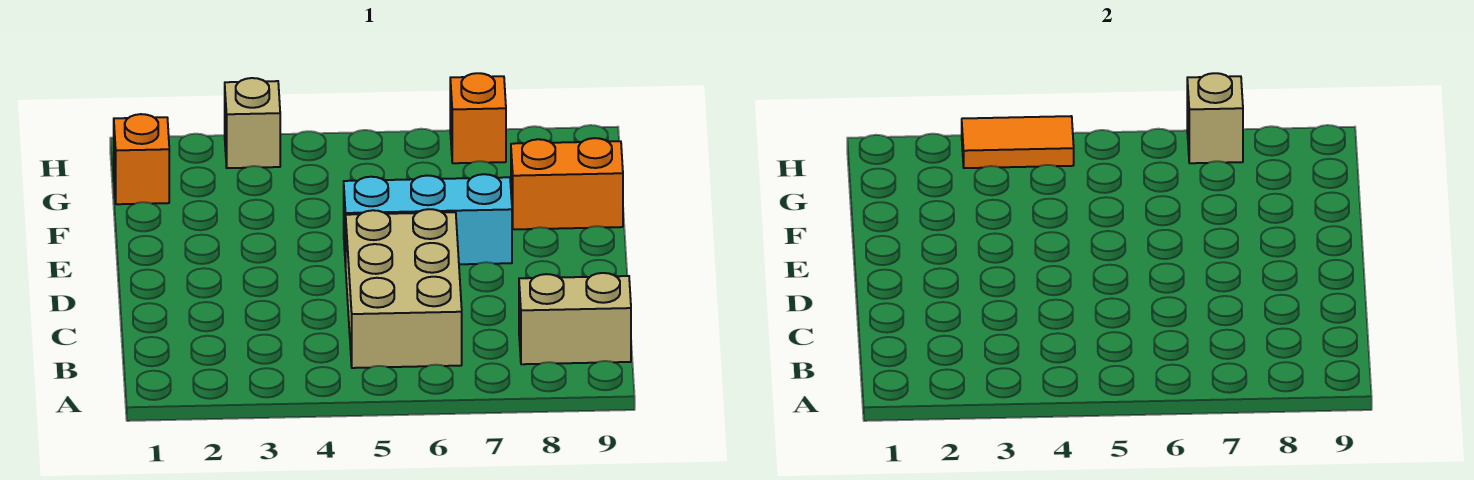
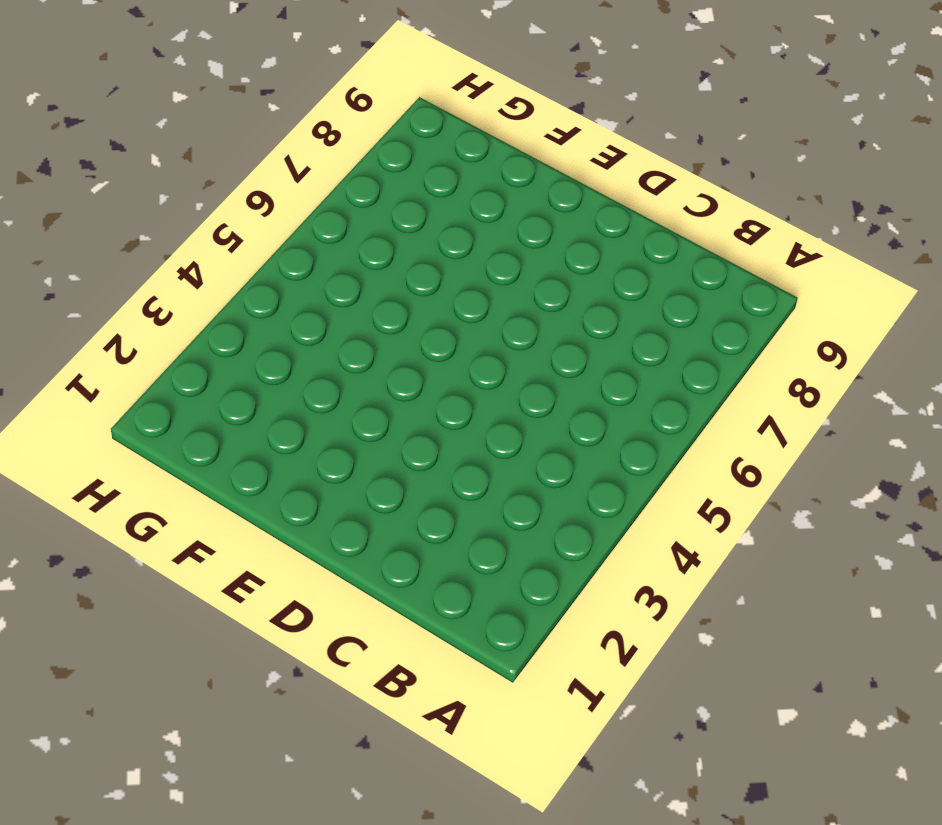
none -> tan 2x3 brick [346,209,462,368]
none -> tan 1x2 brick [519,273,631,364]

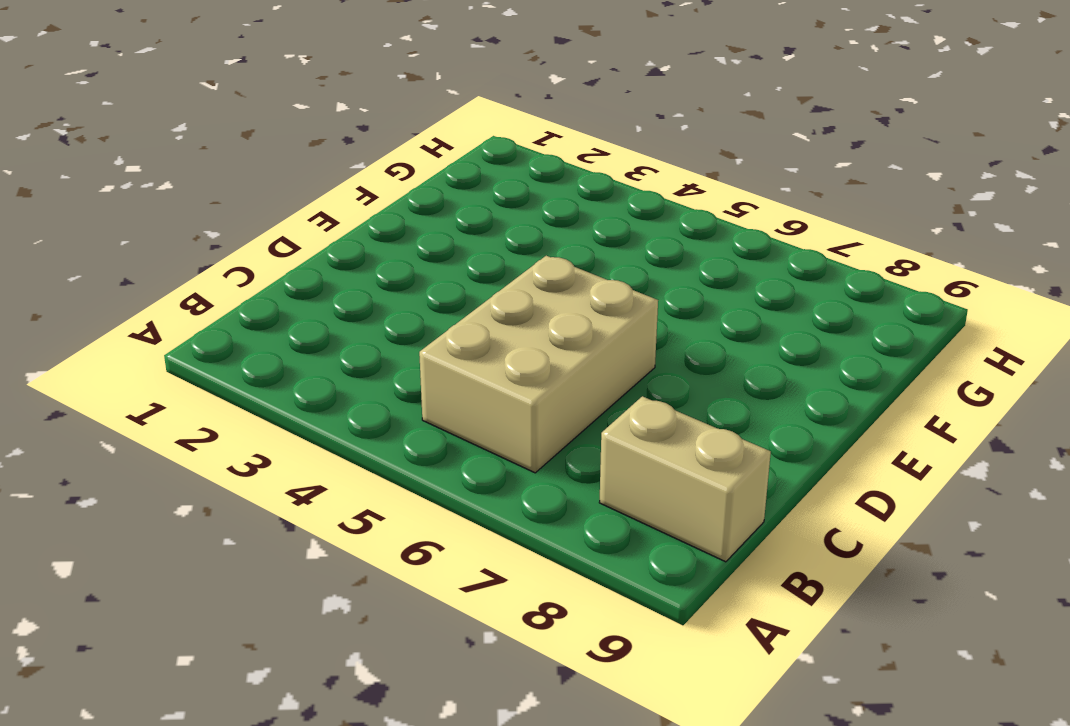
none -> cyan 1x3 brick [344,174,512,266]
none -> orange 1x2 brick [511,138,623,229]

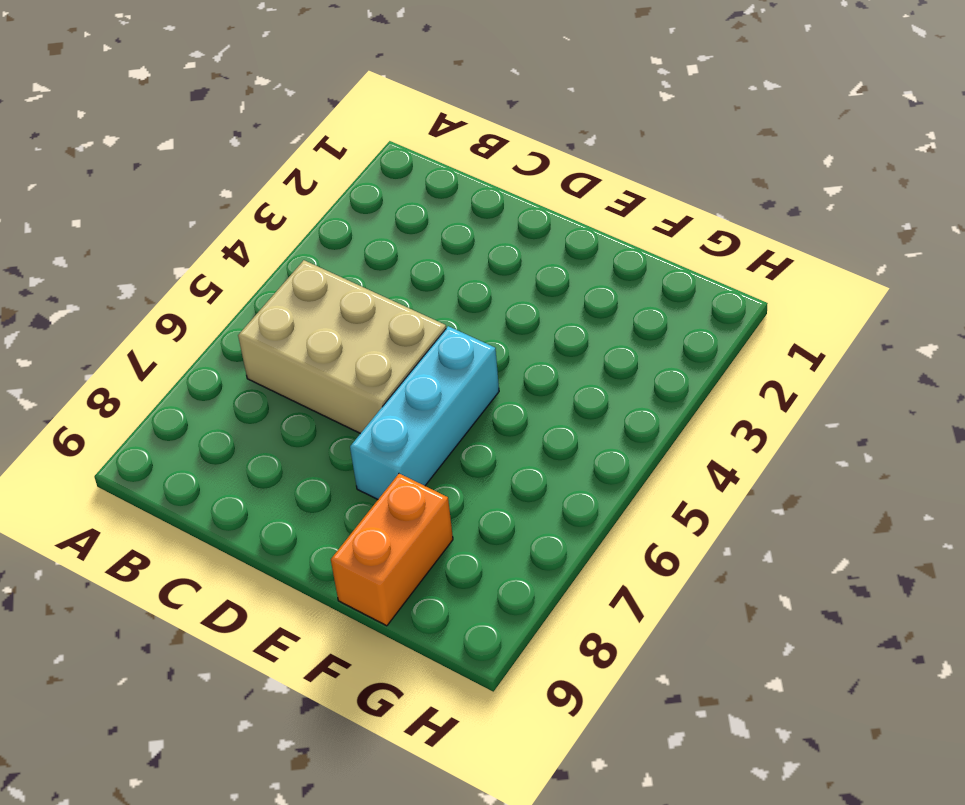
none -> tan 1x2 brick [519,273,631,364]
none -> orange 1x1 brick [114,114,169,204]

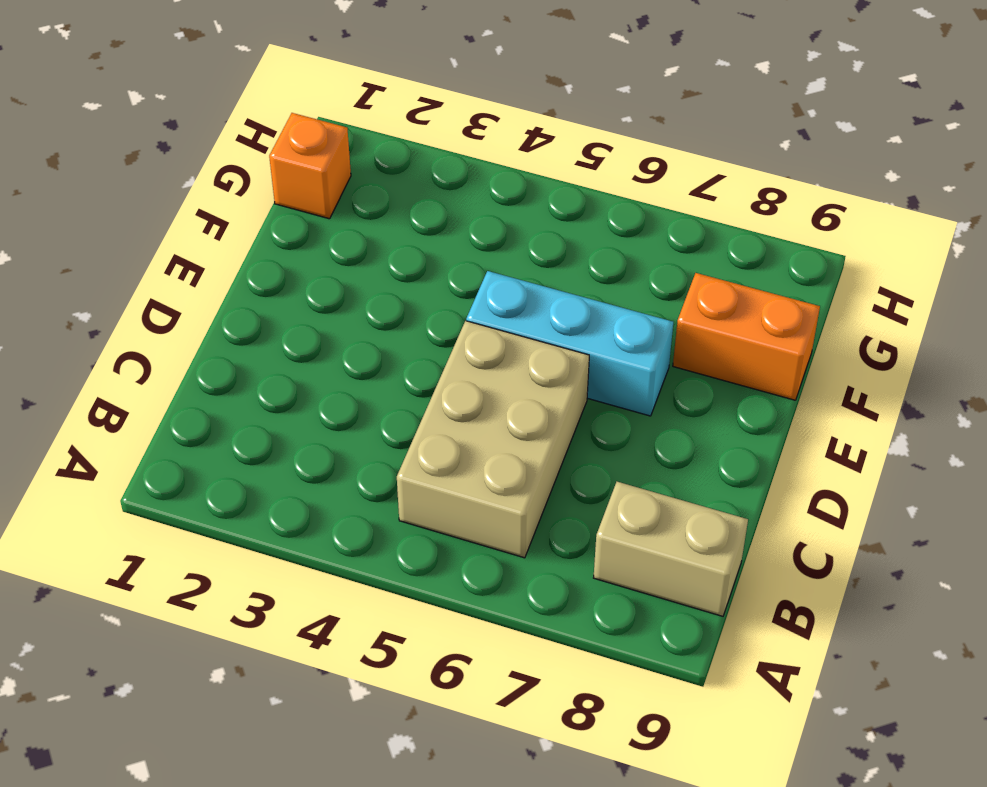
none -> tan 1x1 brick [225,78,280,168]
none -> orange 1x1 brick [450,73,506,163]

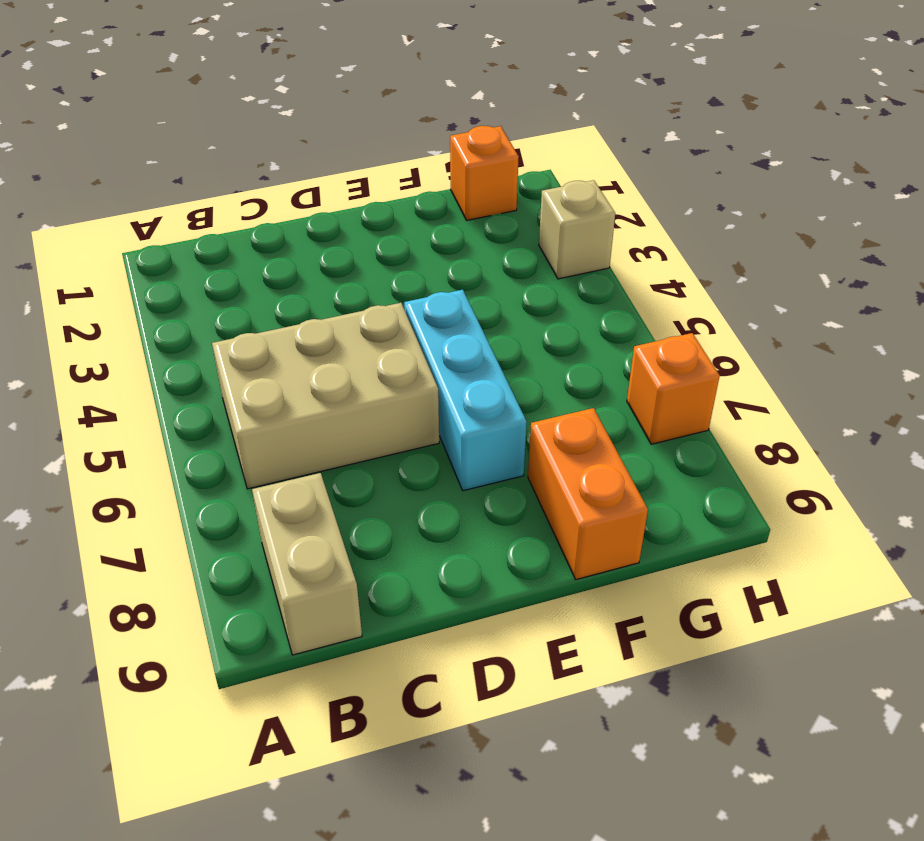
none -> orange 1x2 tile [962,116,1074,168]
none -> tan 1x1 brick [1187,73,1243,163]

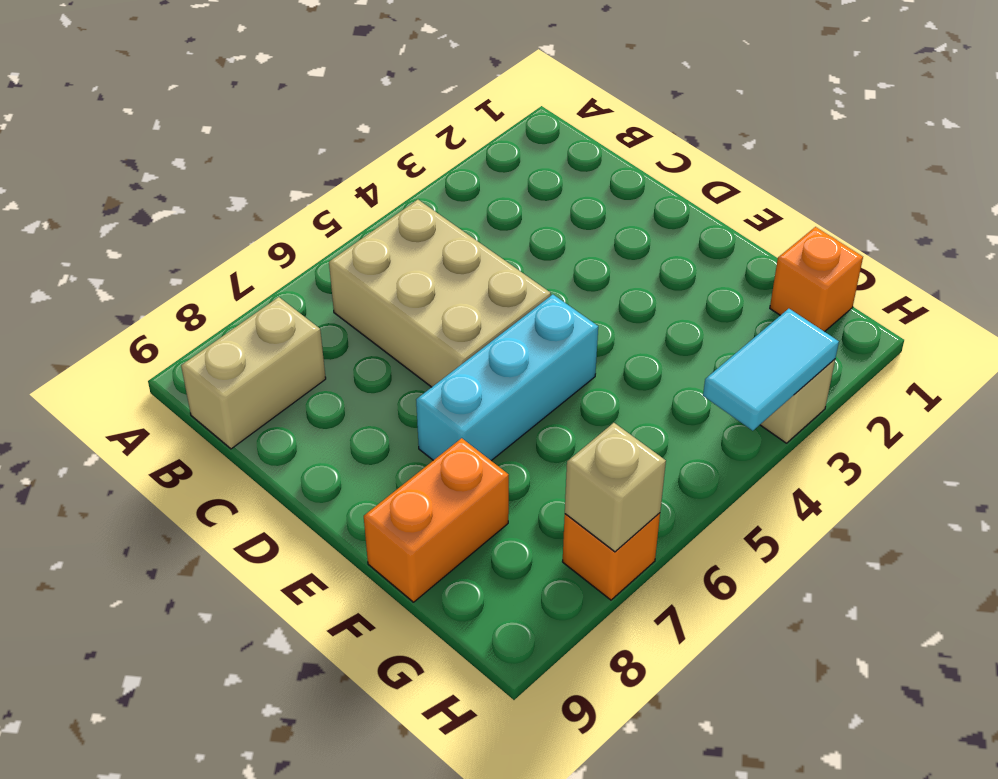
cyan 1x2 tile [703,309,839,431] -> orange 1x2 tile [962,116,1074,168]

